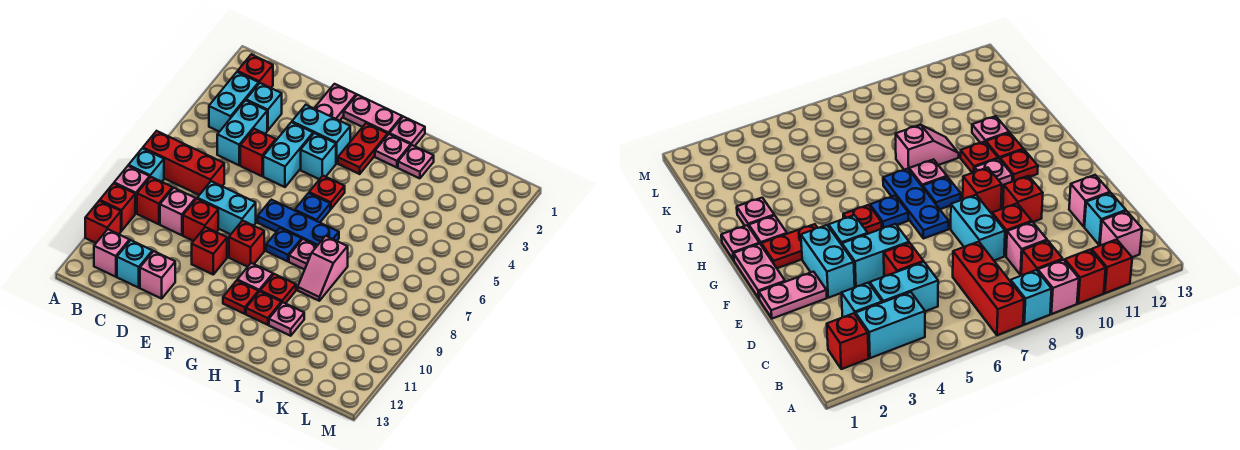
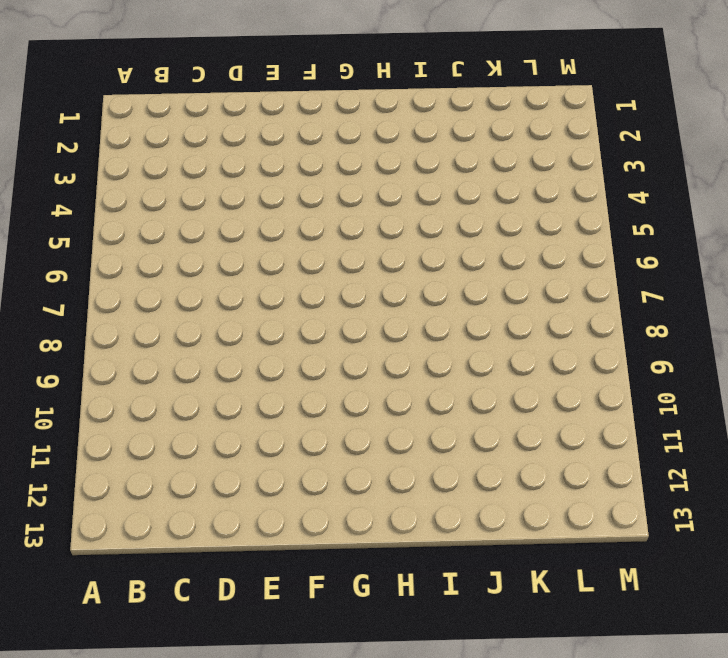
none -> red 1x3 brick [143,131,224,195]
none -> cyan 1x1 brick [129,148,164,182]
none -> pink 1x1 brick [114,166,150,213]
none -> red 1x1 brick [100,183,135,231]

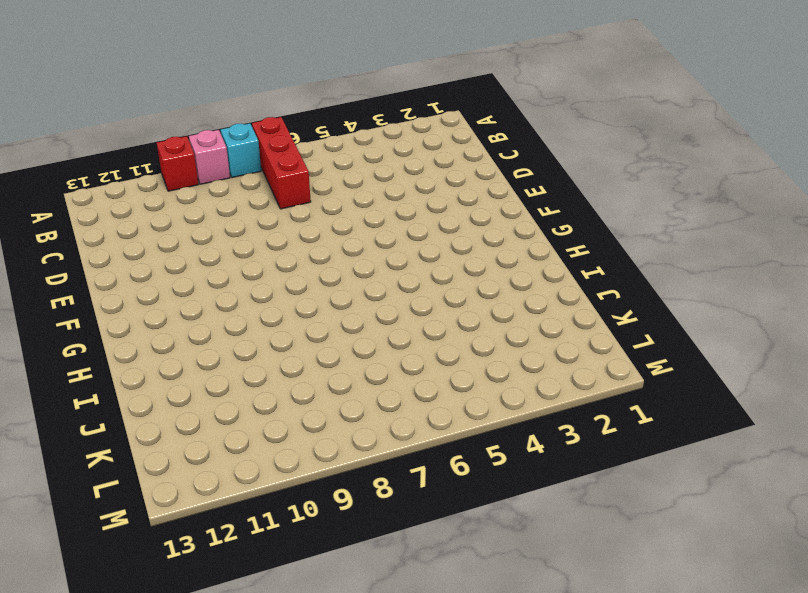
none -> red 1x1 brick [85,201,121,243]
none -> red 1x1 brick [238,54,273,88]
none -> cyan 1x2 brick [209,72,259,132]
none -> red 1x1 brick [137,177,173,224]

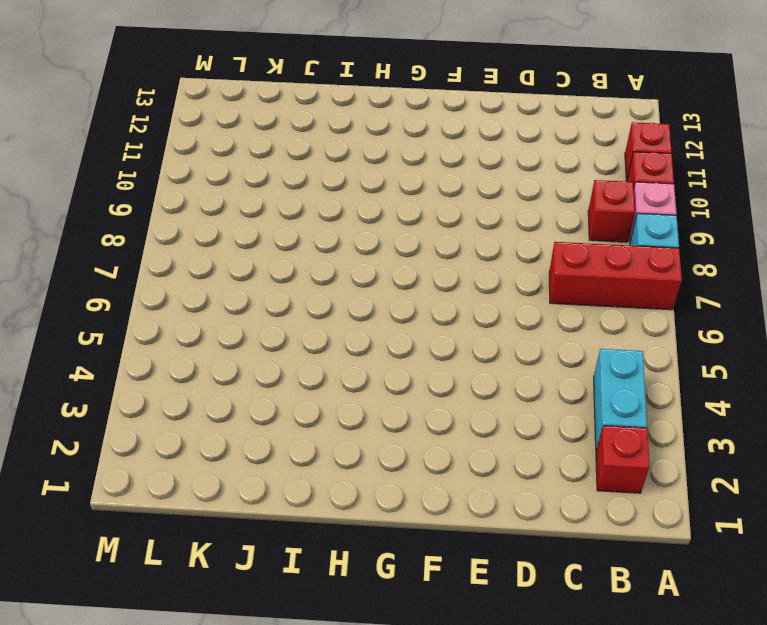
none -> pink 1x1 brick [94,229,130,277]
none -> cyan 1x1 brick [246,83,282,130]
none -> cyan 1x2 brick [217,100,267,165]
none -> pink 1x1 brick [160,188,196,235]

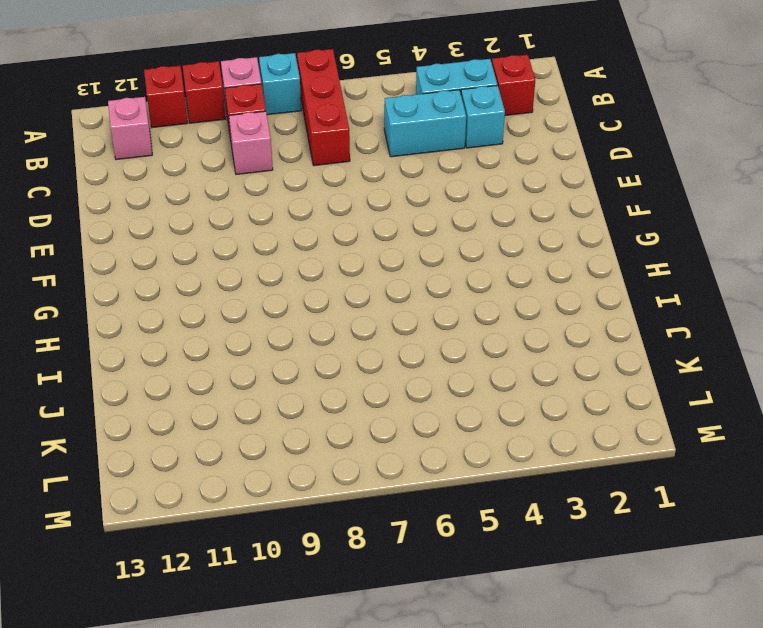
none -> cyan 1x1 brick [117,240,152,288]
none -> red 1x1 brick [240,129,276,176]
none -> cyan 1x2 brick [197,181,256,234]
none -> red 1x1 brick [183,199,218,241]

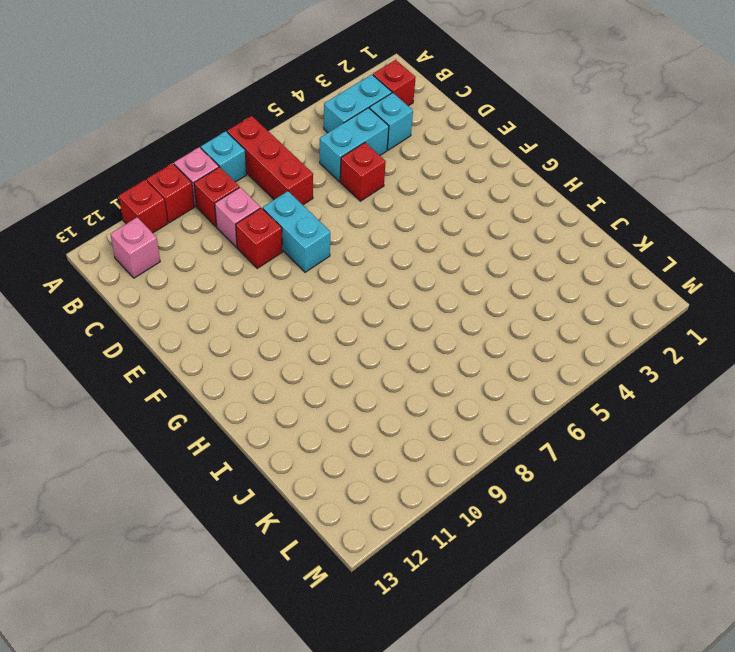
none -> cyan 1x1 brick [117,240,152,288]
none -> pink 1x1 brick [140,251,175,299]
none -> pink 1x2 plate [314,84,356,121]
none -> cyan 1x2 brick [292,105,350,163]

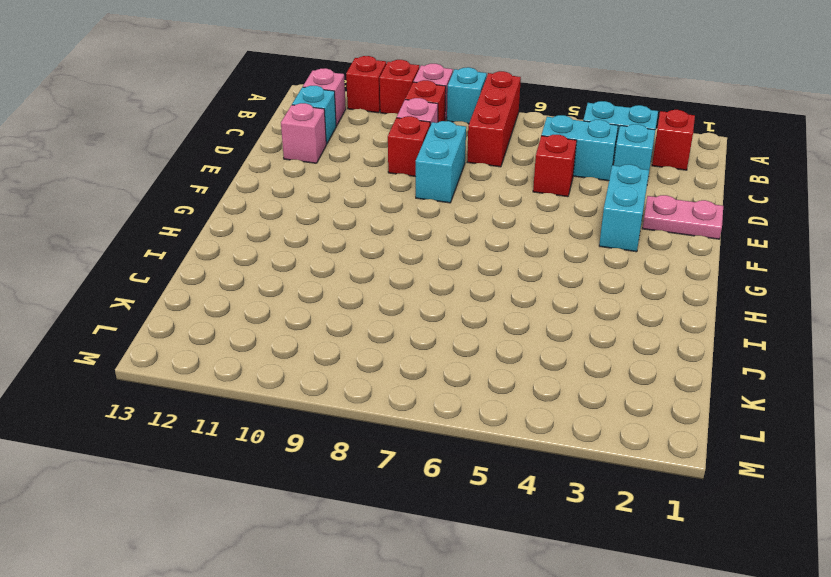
none -> cyan 1x2 brick [263,122,313,187]
none -> red 1x1 brick [192,227,227,274]
none -> pink 1x2 plate [344,95,402,134]
none -> cyan 1x1 brick [301,133,336,179]

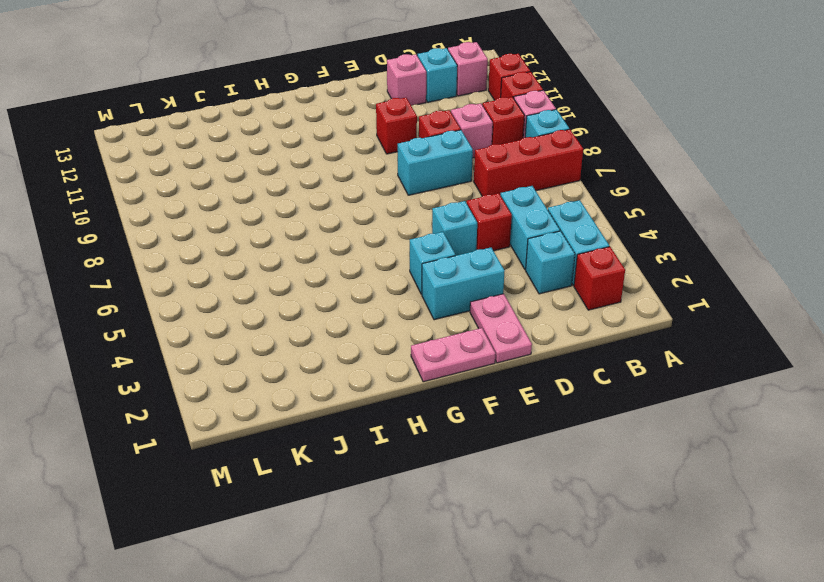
cyan 1x1 brick [432,201,477,256] -> cyan 1x2 brick [263,122,313,187]
none -> blue 1x3 plate [258,200,339,246]
none -> red 1x1 brick [229,221,264,267]
none -> red 1x2 plate [338,123,388,174]
none -> red 1x1 plate [309,176,345,209]

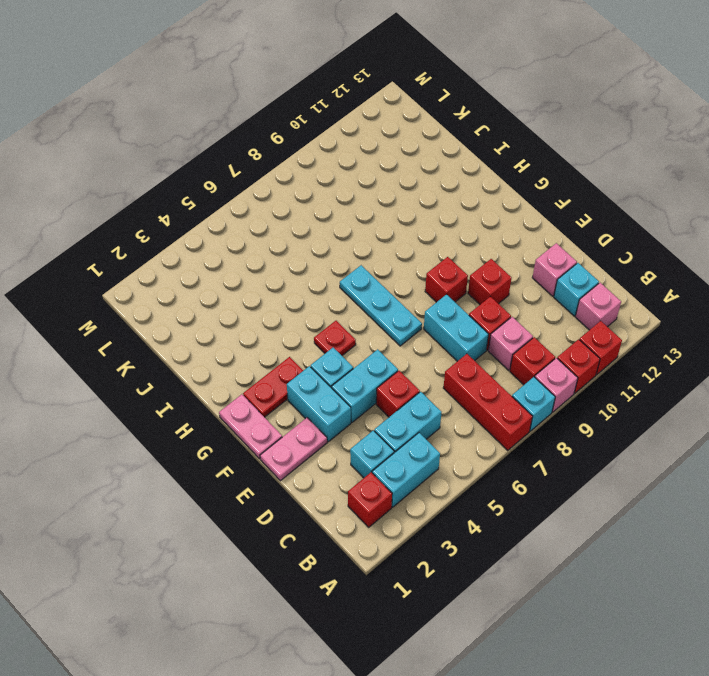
cyan 1x3 plate [340,265,422,346] -> blue 1x3 plate [258,200,339,246]
none -> blue 1x1 plate [295,193,330,222]
none -> blue 1x1 plate [266,228,302,261]
none -> pink 1x1 plate [237,263,273,291]
none -> red 1x1 plate [223,281,259,314]

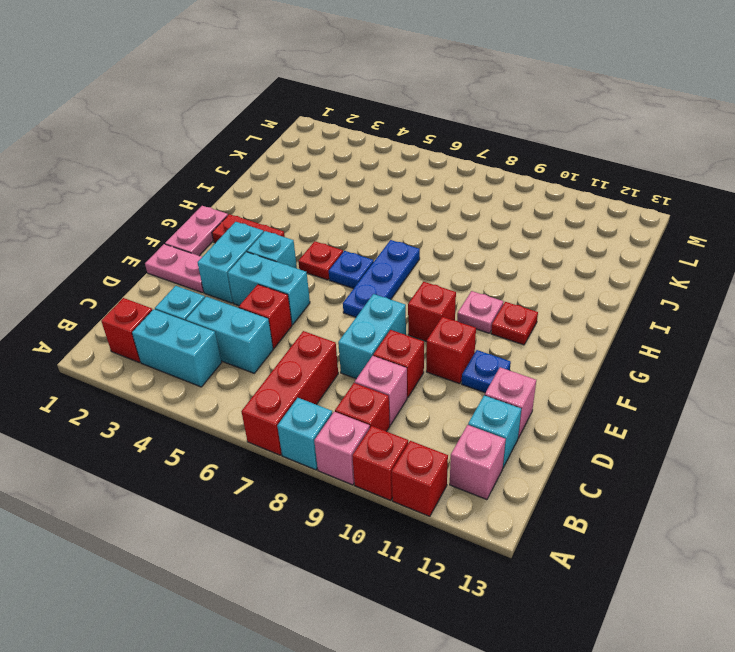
blue 1x1 plate [462,350,511,393] -> blue 1x1 plate moved to [266,228,302,261]
none -> pink 1x1 plate [390,117,425,146]
none -> pink 1x1 plate [375,134,411,168]
none -> pink 1x1 plate [289,239,317,270]
none -> red 1x1 plate [260,274,296,304]

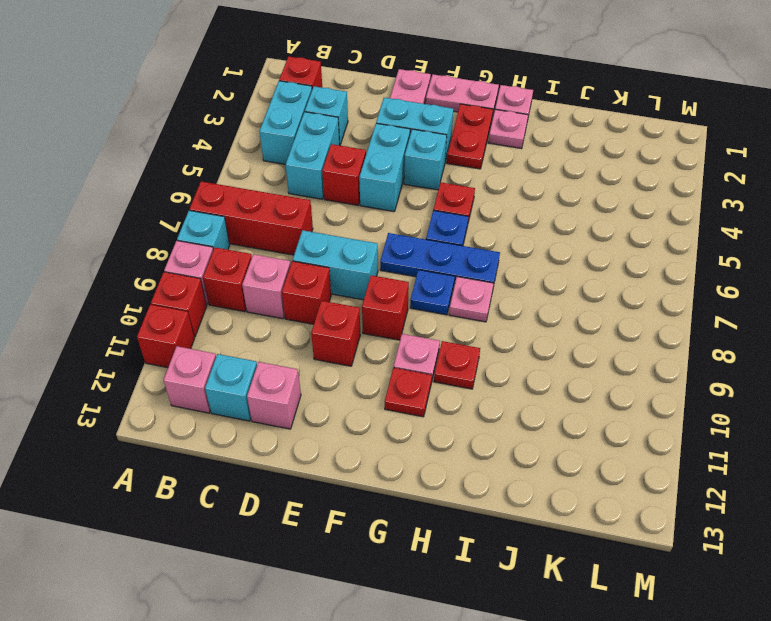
none -> red 1x1 plate [246,291,282,325]
none -> pink 1x1 plate [398,145,434,178]
none -> pink 1x2 slope [298,236,348,301]
none -> pink 1x1 plate [269,302,304,336]

